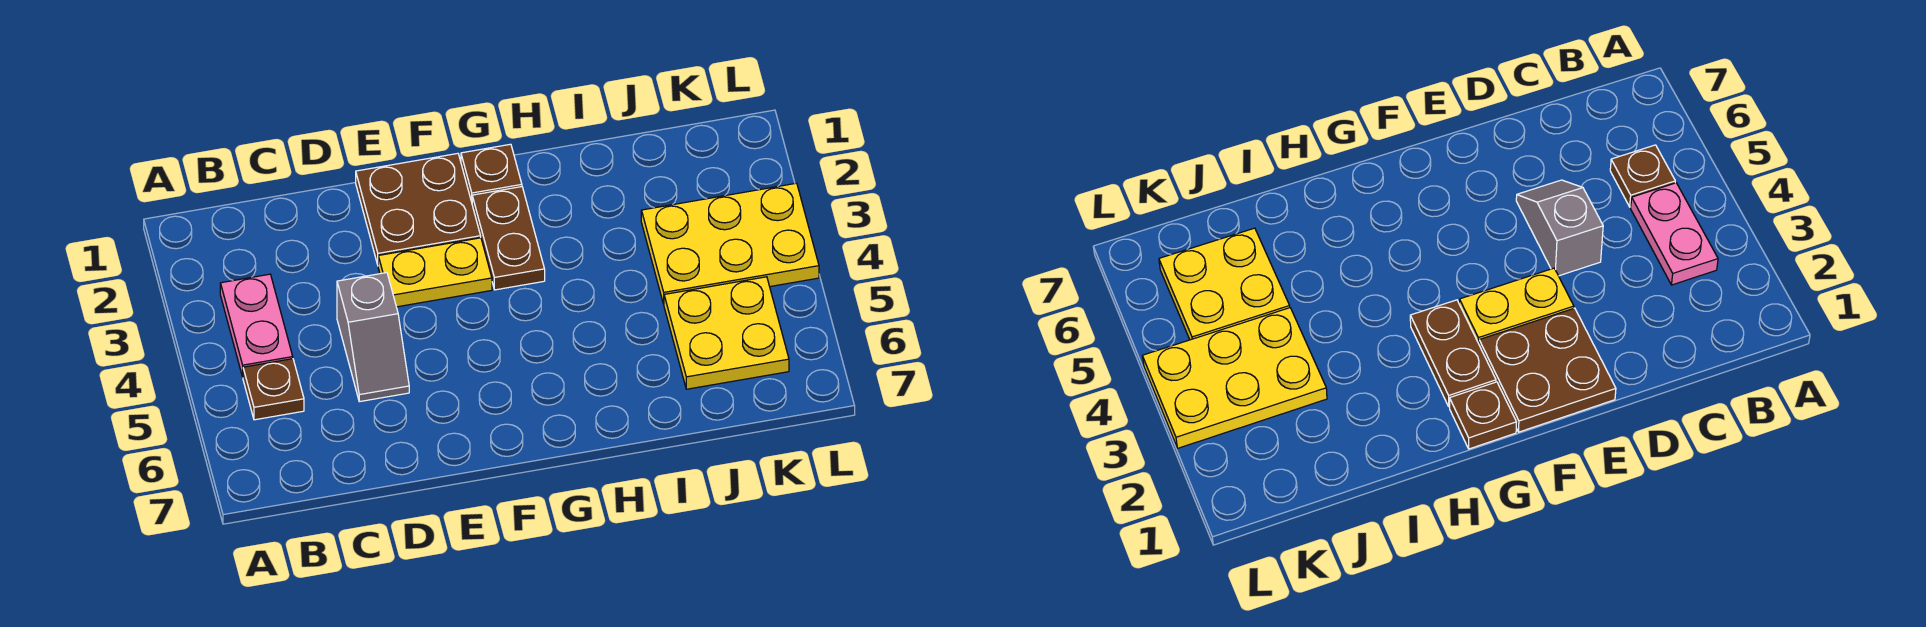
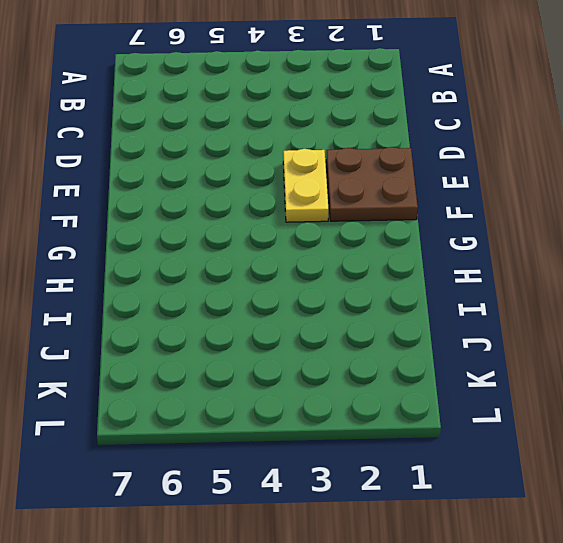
none -> pink 1x2 plate [220,274,293,377]
none -> brown 1x1 plate [243,359,304,420]

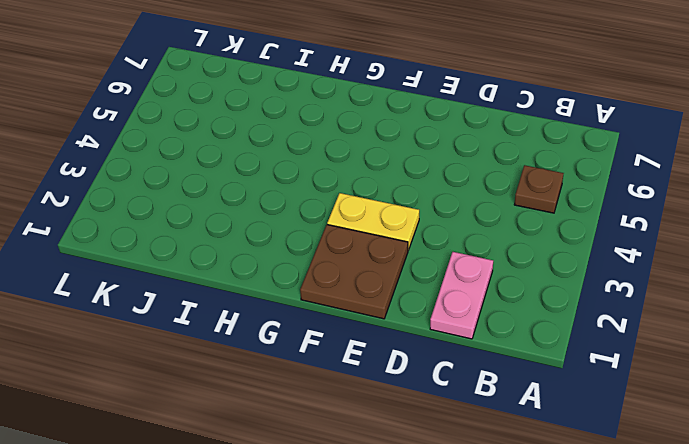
pink 1x2 plate [430,252,493,339] -> pink 1x2 plate moved to [220,274,293,377]
none -> grey 1x2 slope [337,273,409,402]
none -> brown 1x1 plate [461,144,522,202]

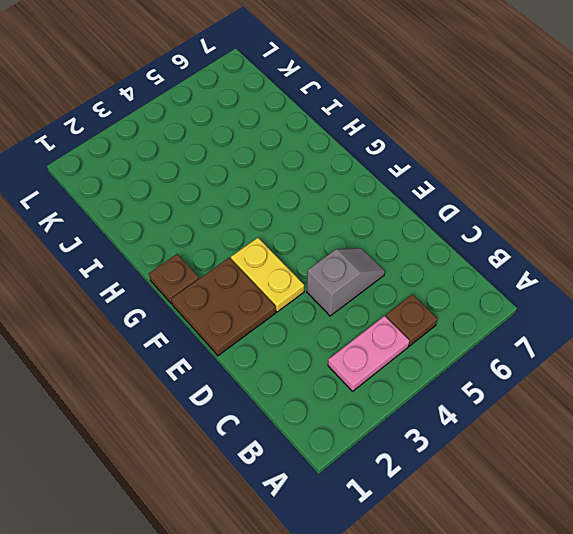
none -> brown 1x2 plate [472,187,545,290]
none -> yellow 2x3 plate [641,183,819,304]

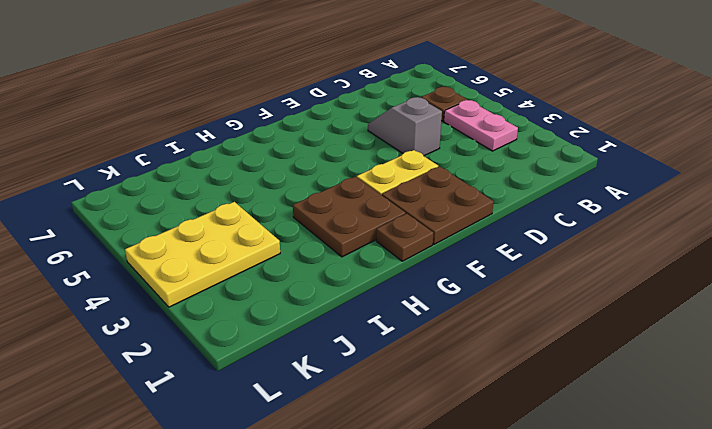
brown 2x2 plate [293,177,405,257] -> brown 1x2 plate [472,187,545,290]
none -> yellow 2x2 plate [664,277,789,389]

